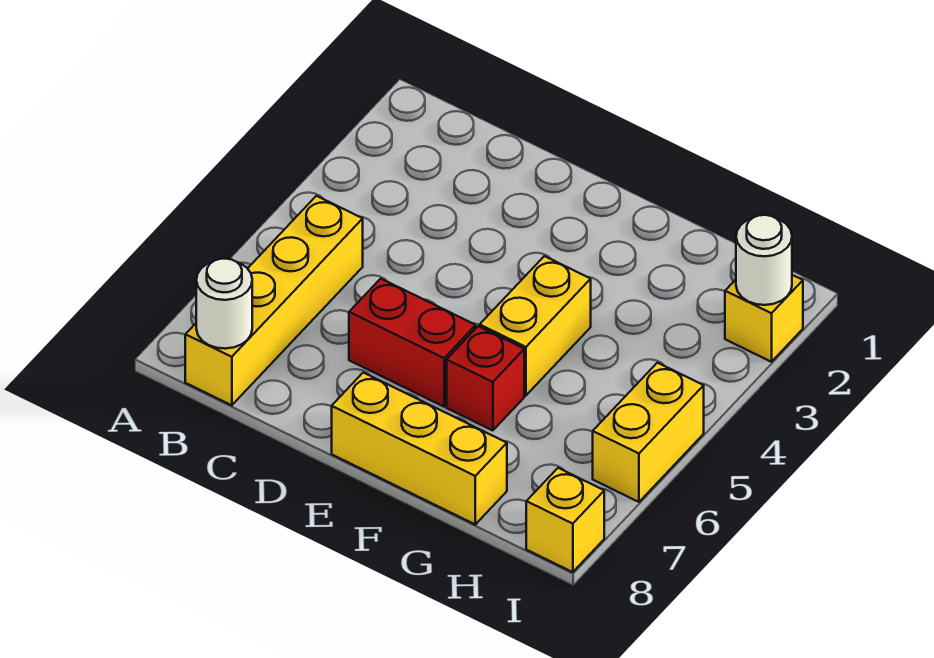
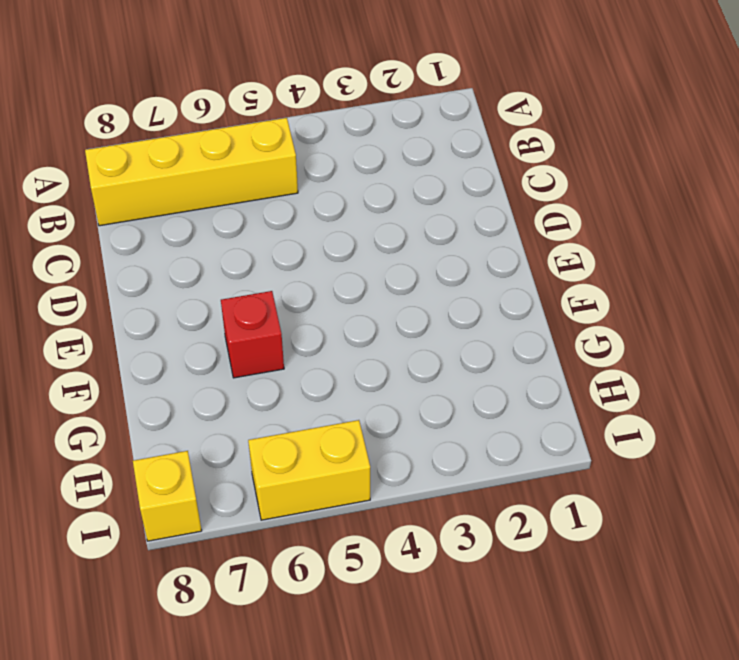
none -> red 1x2 brick [349,279,476,407]
none -> yellow 1x3 brick [332,373,507,524]

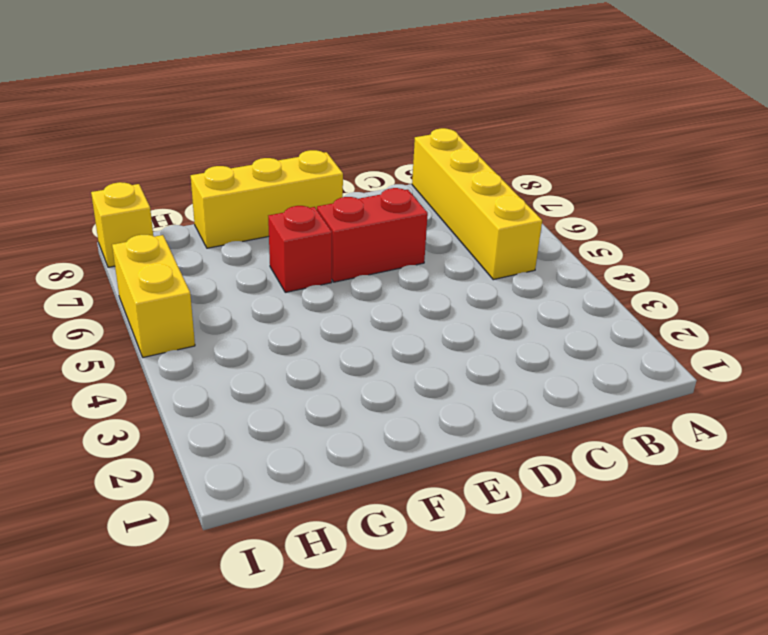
none -> yellow 1x2 brick [480,256,591,395]
none -> yellow 1x1 brick [725,275,803,362]

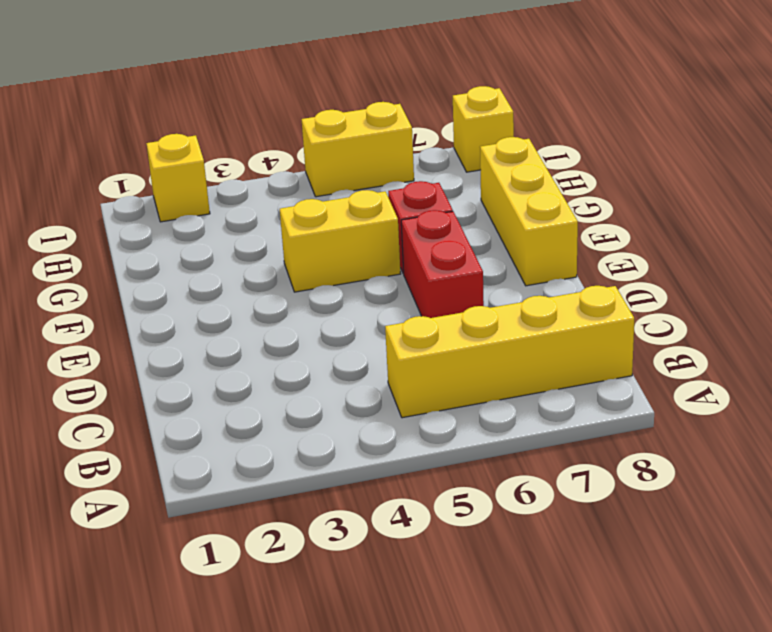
none -> white 1x1 round brick [196,259,252,349]
none -> white 1x1 round brick [736,215,792,305]

